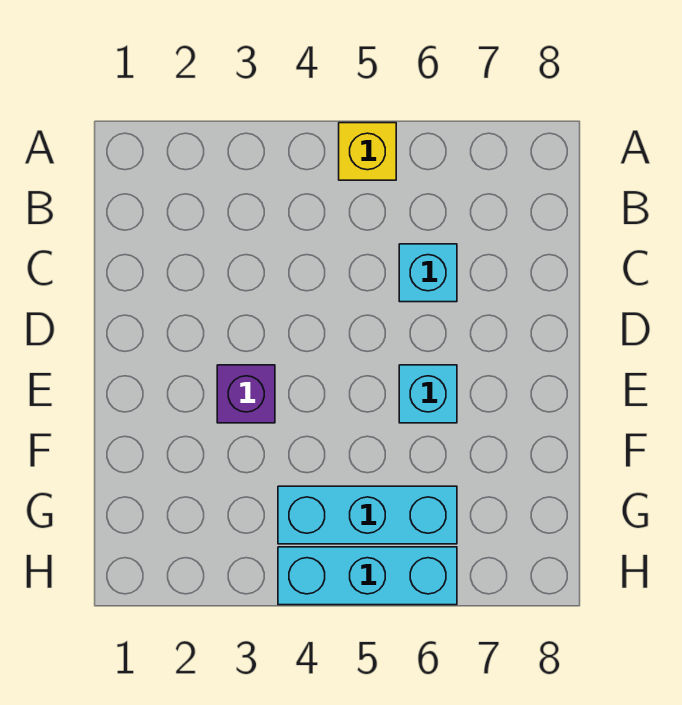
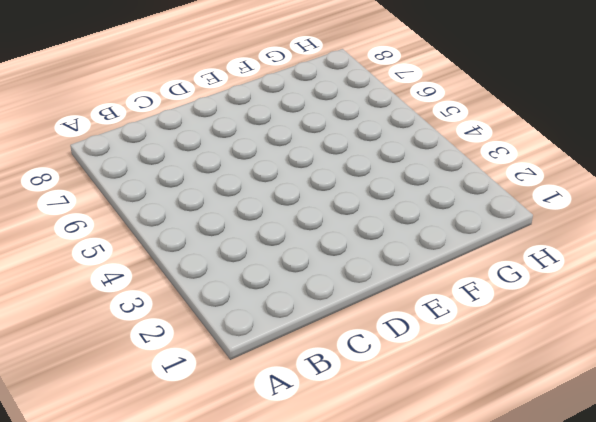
none -> yellow 1x1 brick [339,123,396,180]
none -> cyan 1x1 brick [399,244,457,302]

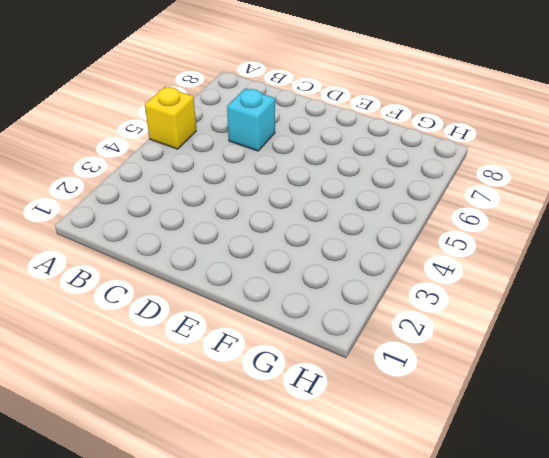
none -> purple 1x1 brick [217,365,275,423]
none -> cyan 1x1 brick [399,365,457,423]

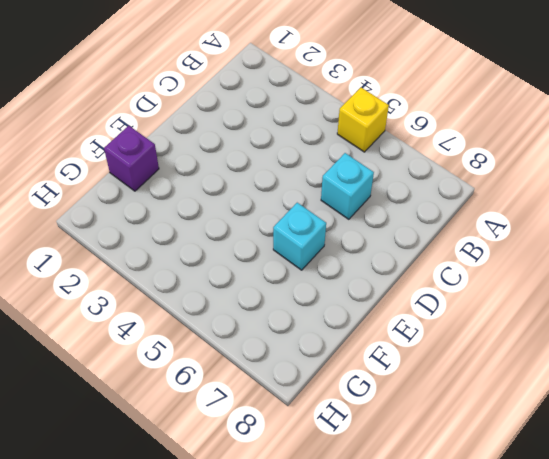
purple 1x1 brick [104,126,159,191] -> purple 1x1 brick moved to [217,365,275,423]
none -> cyan 1x3 brick [278,486,457,544]
none -> cyan 1x3 brick [278,547,457,605]

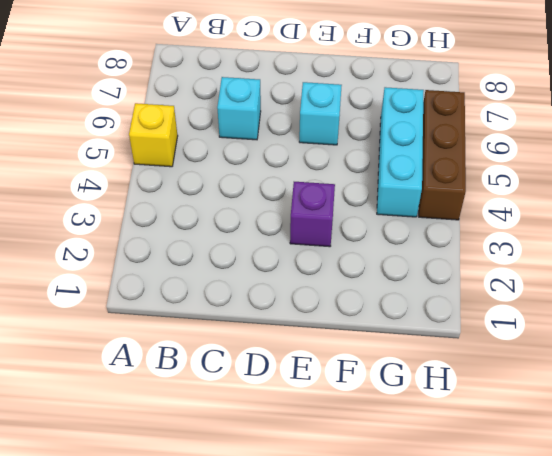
brown 1x3 brick [419,90,466,220] -> cyan 1x3 brick [278,547,457,605]

